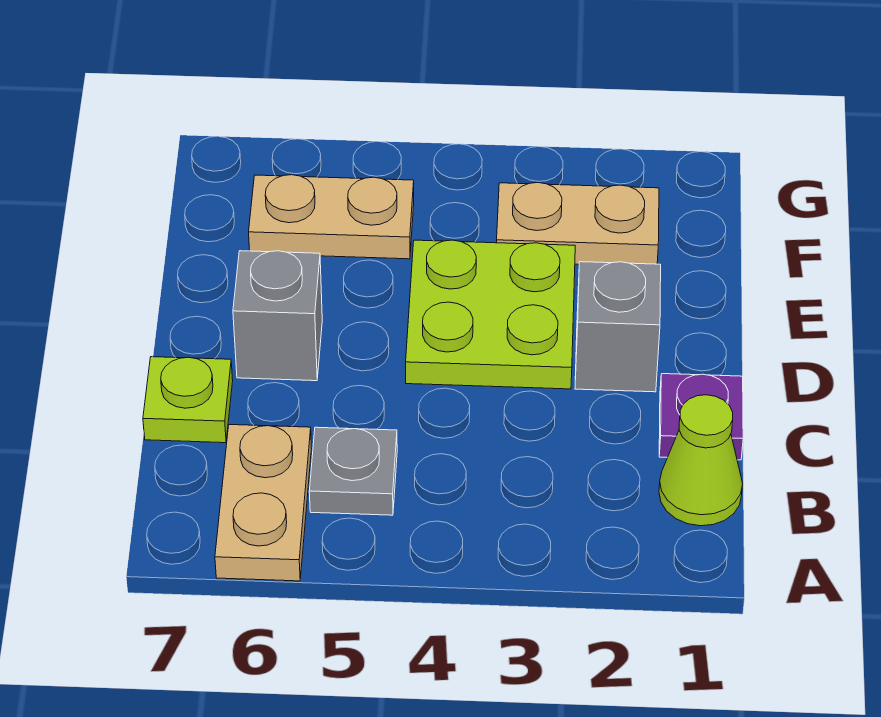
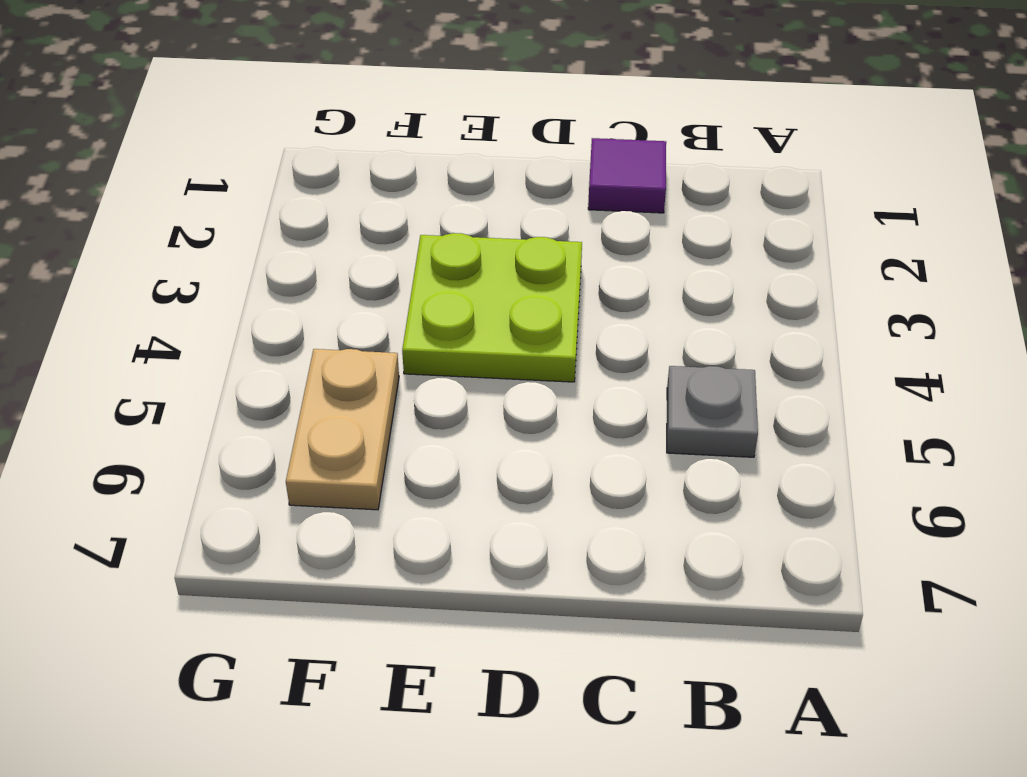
purple 1x1 tile [588,138,666,213] -> purple 1x1 plate [659,374,743,460]
none -> tan 1x2 plate [215,425,312,581]
none -> lime 1x1 cone [659,395,743,526]

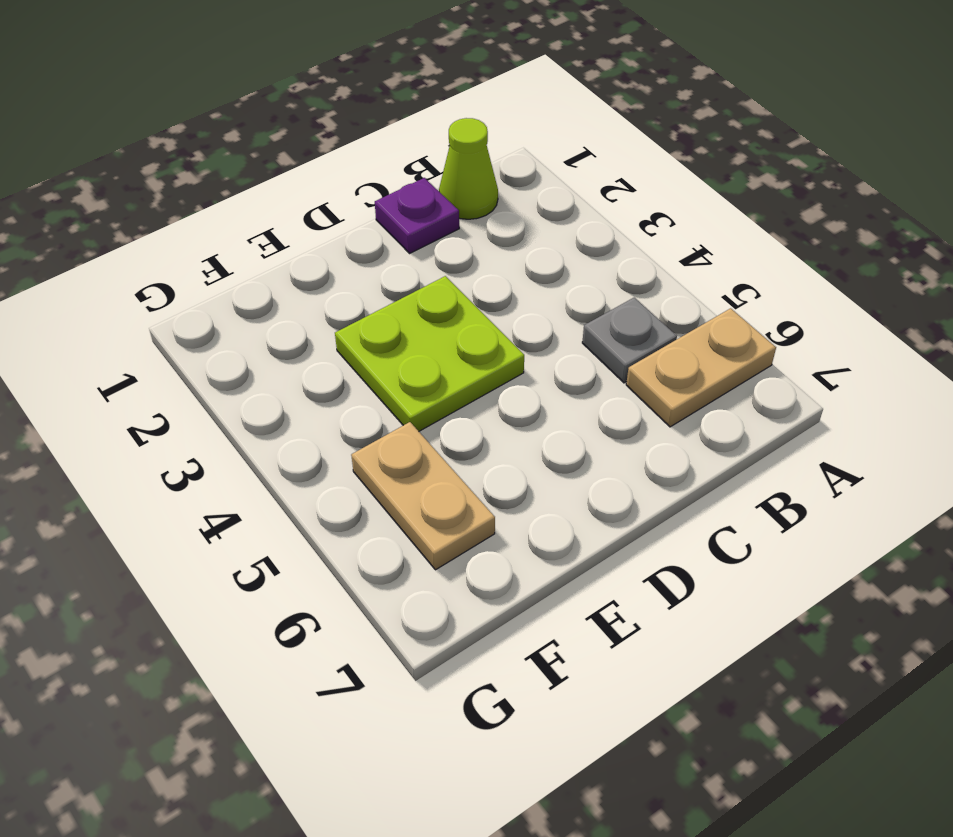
none -> lime 1x1 plate [143,357,233,443]
none -> grey 1x1 brick [575,262,661,392]

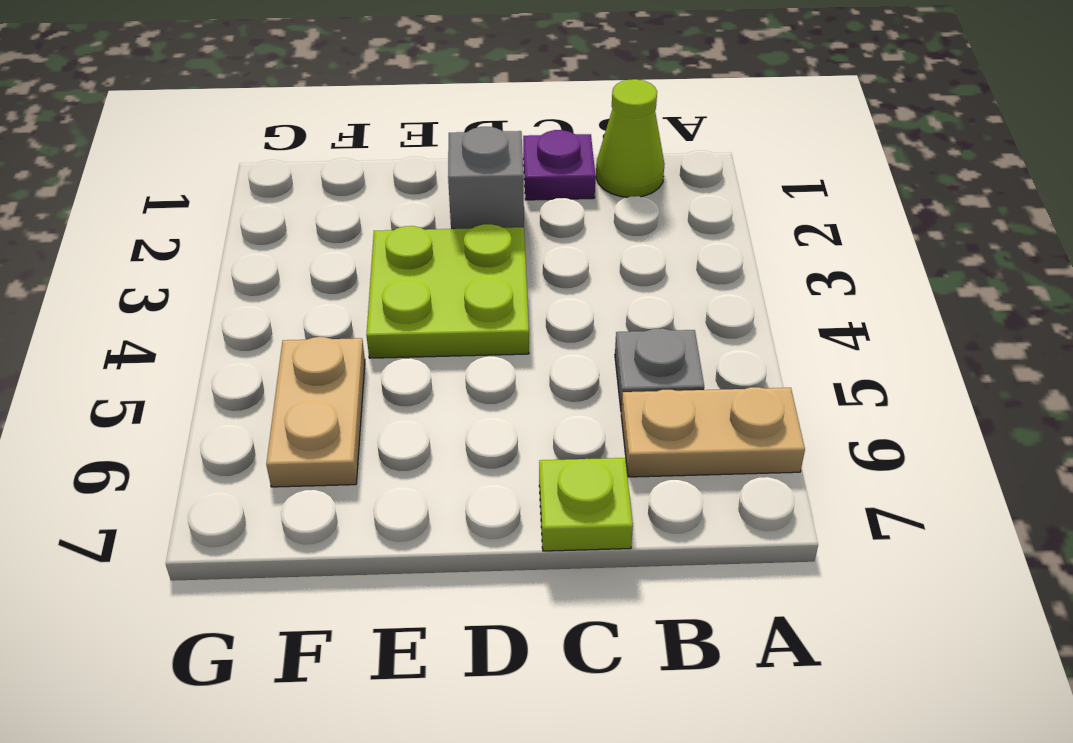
none -> grey 1x1 brick [233,251,322,381]
none -> tan 1x2 plate [497,183,659,264]

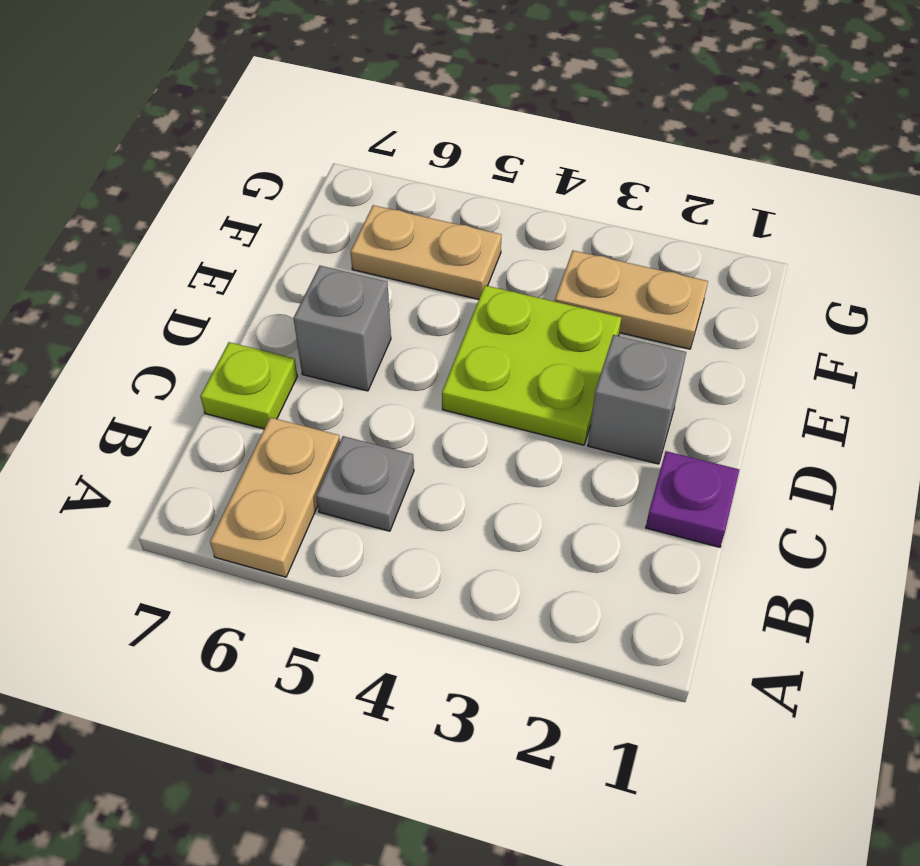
none -> lime 1x1 cone [659,395,743,526]

